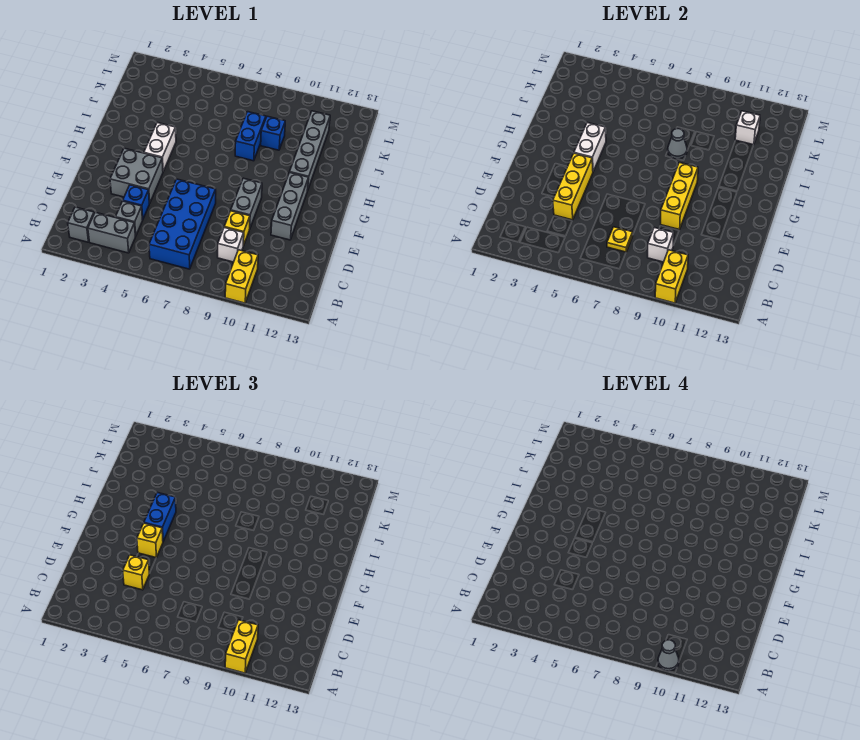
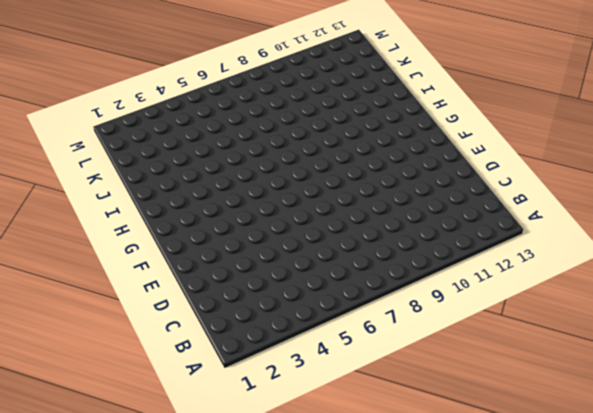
none -> yellow 1x2 brick [225,250,258,303]
none -> grey 1x1 brick [68,207,94,242]
none -> grey 1x2 brick [88,212,135,253]

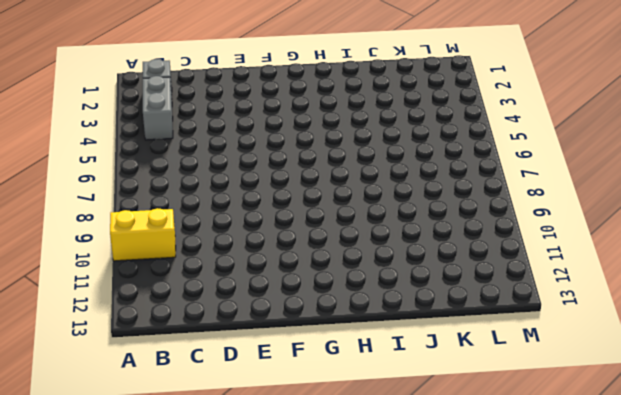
none -> blue 2x4 brick [149,179,216,269]
none -> grey 1x1 brick [116,201,143,236]
none -> white 1x1 brick [218,228,244,262]

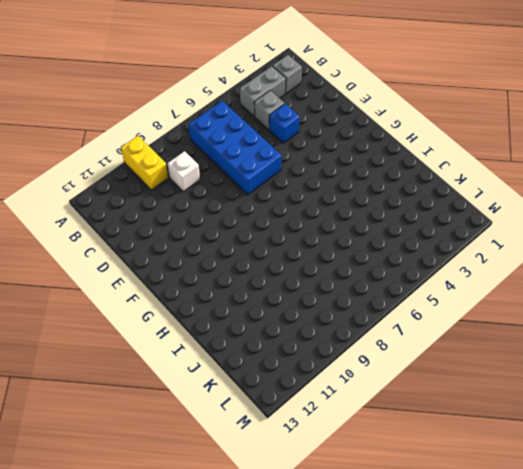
none -> yellow 1x1 brick [224,211,250,246]
none -> grey 2x2 brick [110,148,163,203]
none -> grey 1x2 brick [231,178,262,228]

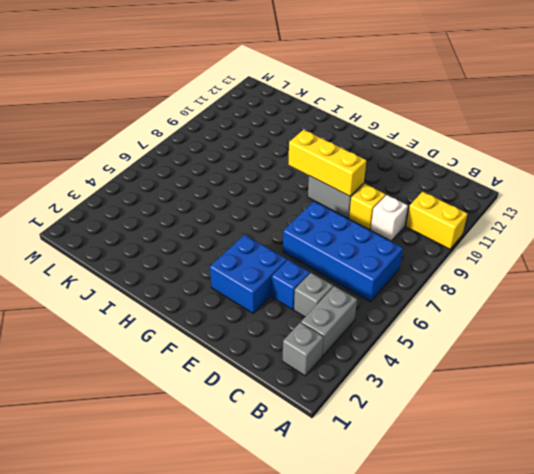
blue 2x2 brick [210,235,287,313] -> grey 2x2 brick [110,148,163,203]
none -> grey 1x3 brick [271,172,308,240]
none -> white 1x2 brick [144,123,176,171]
none -> grey 1x4 brick [290,111,330,191]

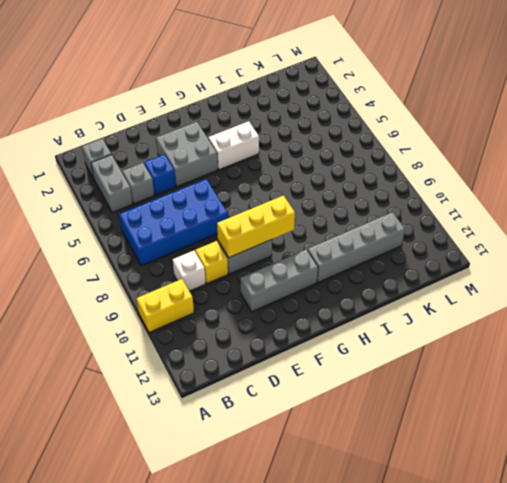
none -> blue 1x2 brick [235,112,266,161]
none -> blue 1x1 brick [261,116,285,150]
none -> yellow 1x2 brick [655,250,688,303]

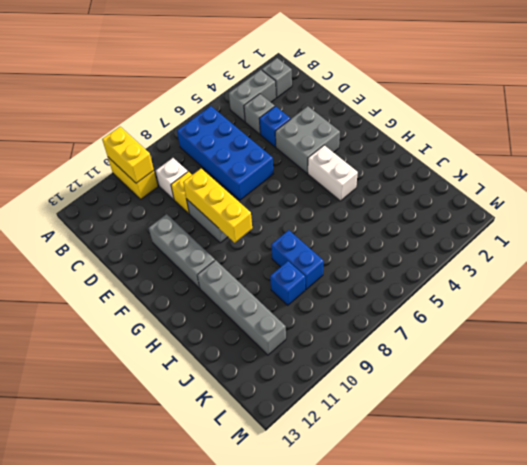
none -> yellow 1x1 plate [607,227,633,252]
none -> white 1x1 brick [648,228,674,262]
none -> yellow 1x3 brick [553,153,593,220]

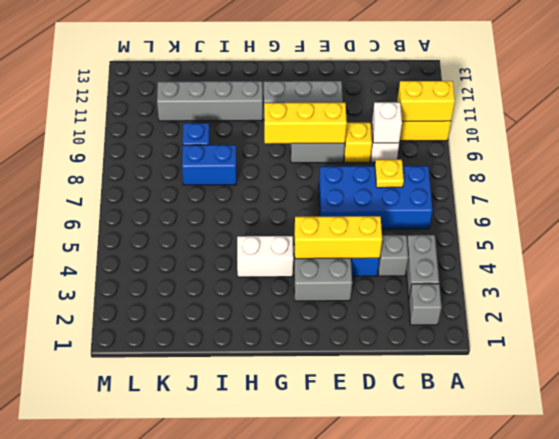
none -> white 1x2 brick [574,123,606,171]
none -> grey 1x1 cone [668,129,687,159]
none -> white 1x1 brick [735,111,760,145]

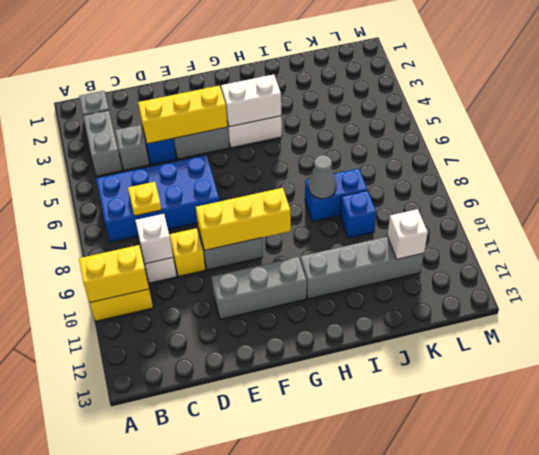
none -> yellow 1x2 brick [225,620,258,673]
none -> yellow 1x1 brick [123,555,149,590]
none -> yellow 1x1 brick [137,523,163,558]

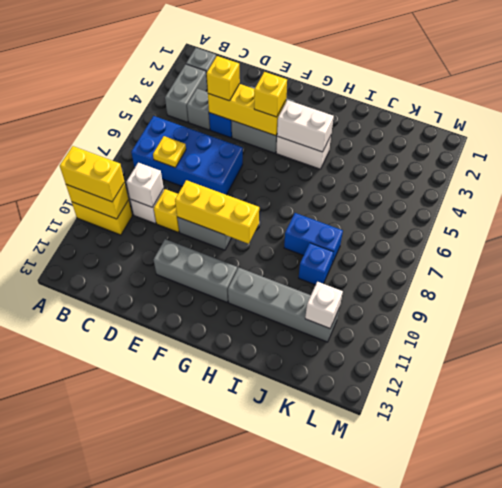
none -> grey 1x1 cone [668,129,687,159]
none -> blue 1x2 brick [144,493,176,541]
none -> grey 1x1 cone [658,640,679,671]

